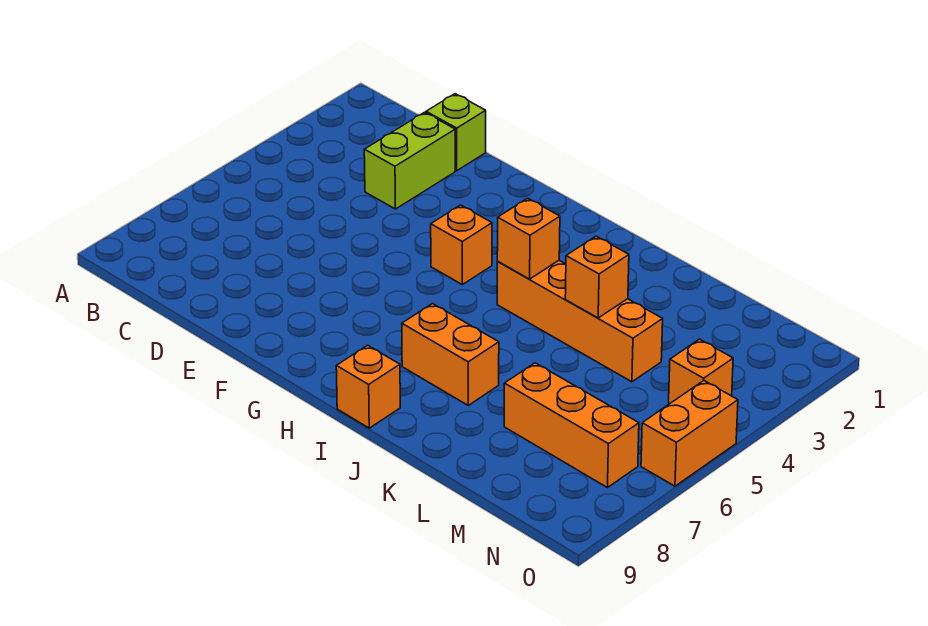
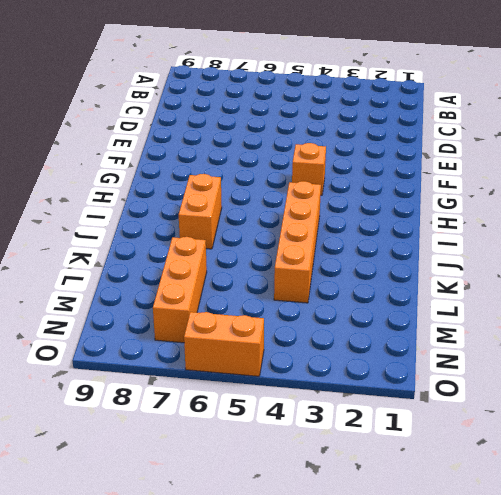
none -> lime 1x1 brick [426,94,486,171]
none -> lime 1x2 brick [364,112,455,209]

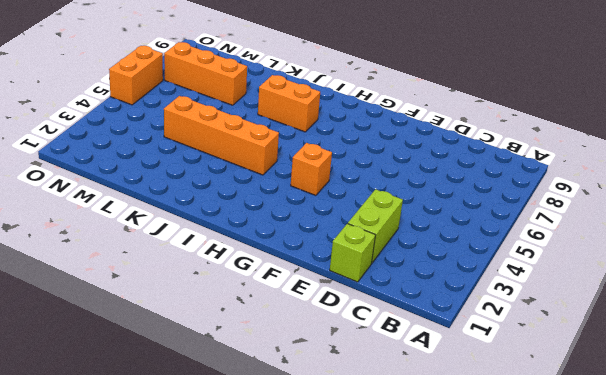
none -> orange 1x1 brick [336,345,400,428]
none -> orange 1x1 brick [669,339,733,403]

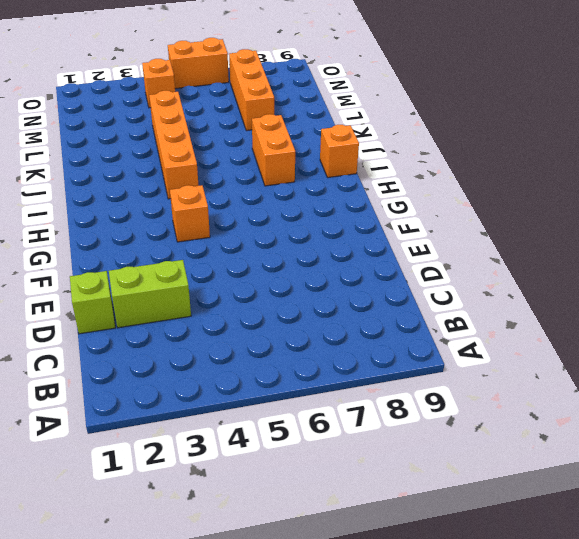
none -> orange 1x1 brick [497,198,560,279]
none -> orange 1x1 brick [565,236,629,318]

